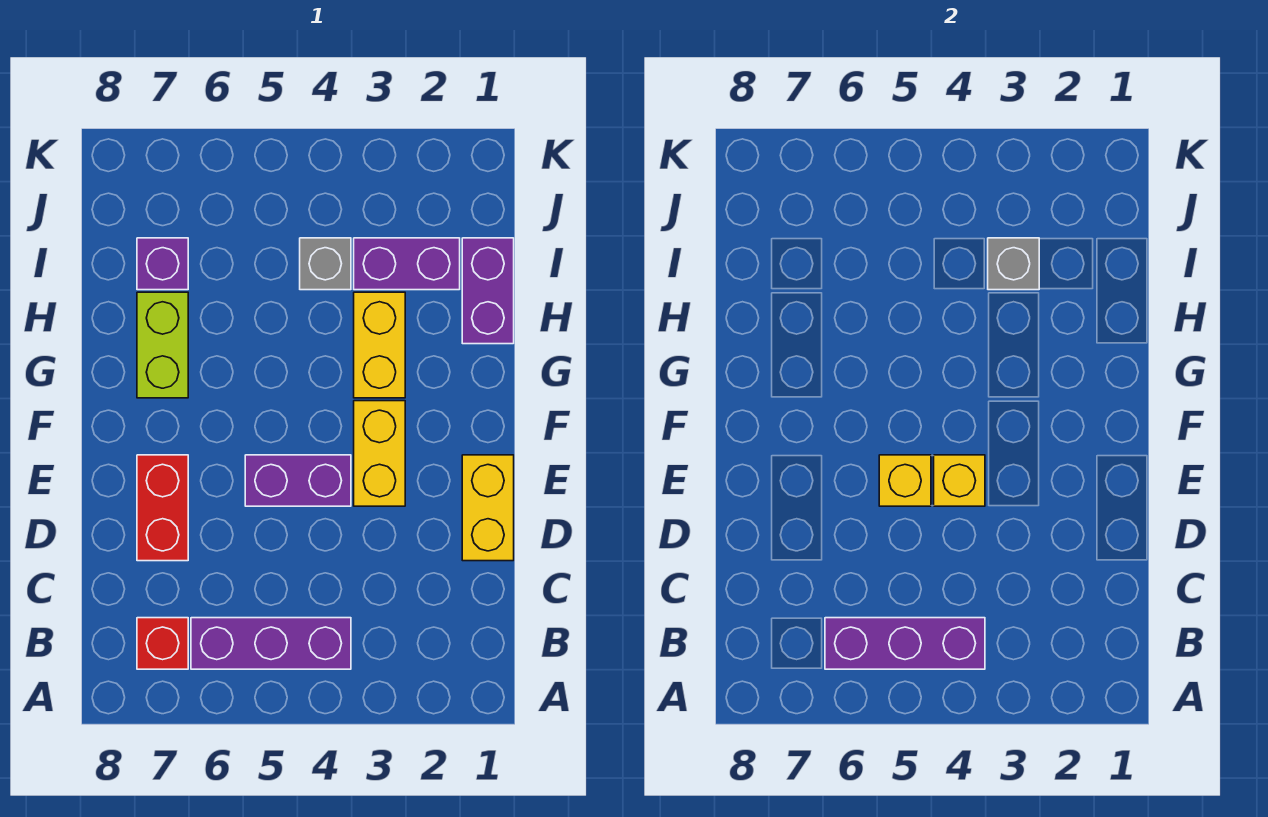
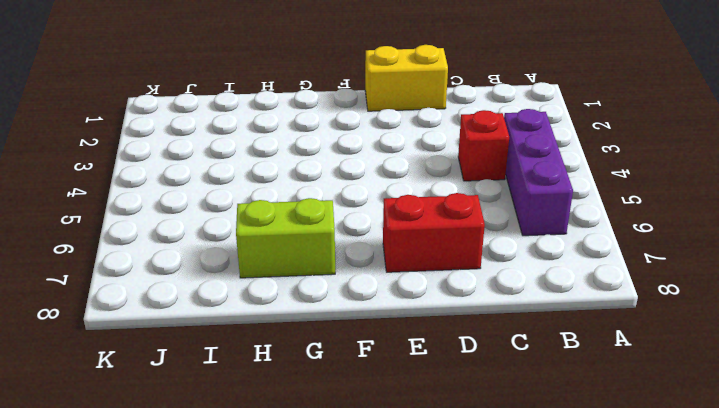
red 1x1 brick [458,110,509,181] -> red 1x1 brick moved to [137,618,188,669]
none -> yellow 1x2 brick [354,401,405,506]
none -> purple 1x2 brick [245,455,351,506]
none -> yellow 1x2 brick [354,292,405,398]

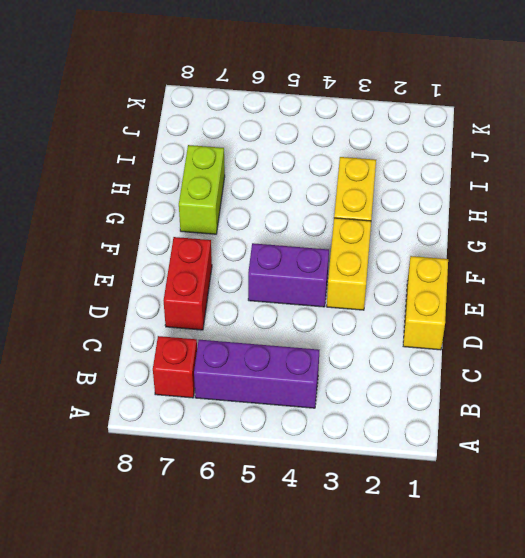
none -> purple 1x2 brick [462,238,514,344]
none -> purple 1x2 brick [354,238,460,290]
none -> grey 1x1 brick [300,238,351,290]

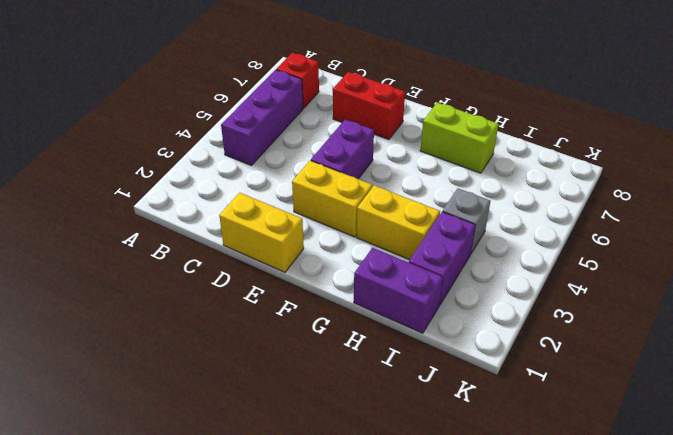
none -> purple 1x1 brick [137,238,188,290]
none -> purple 1x3 brick [825,618,985,669]
none -> yellow 1x1 brick [934,455,985,506]

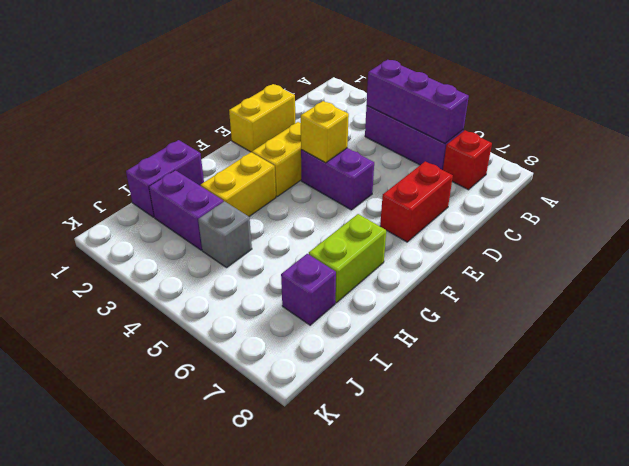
none -> yellow 1x1 brick [879,455,931,506]
none -> grey 1x1 brick [988,238,1039,290]

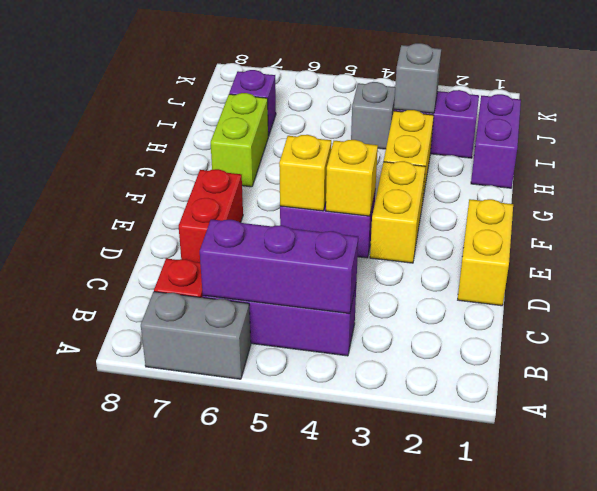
grey 1x2 brick [141,292,251,379] -> none

